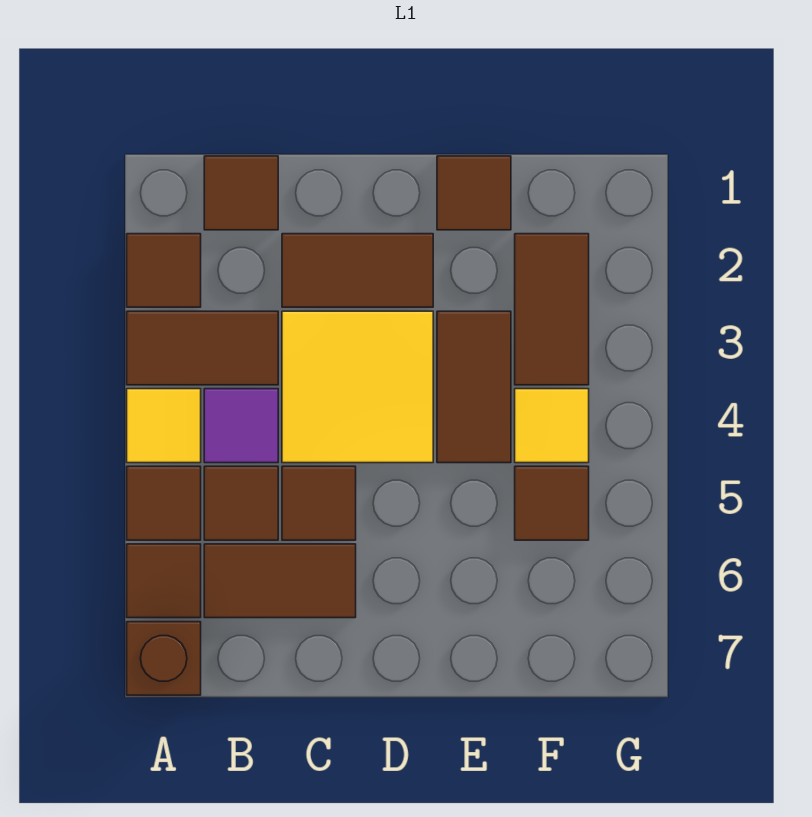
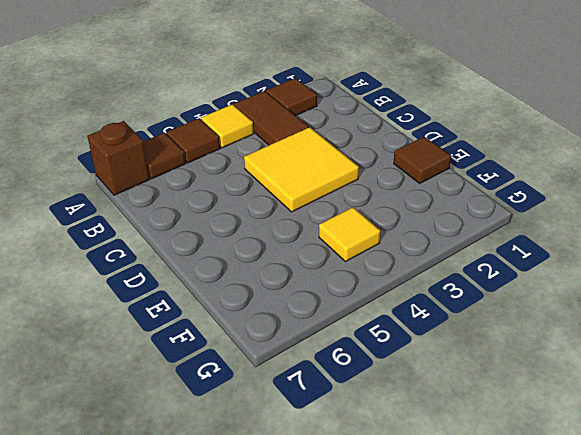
none -> brown 1x1 tile [204,156,278,230]
none -> purple 1x1 tile [204,389,278,463]
none -> brown 1x1 tile [204,466,278,540]

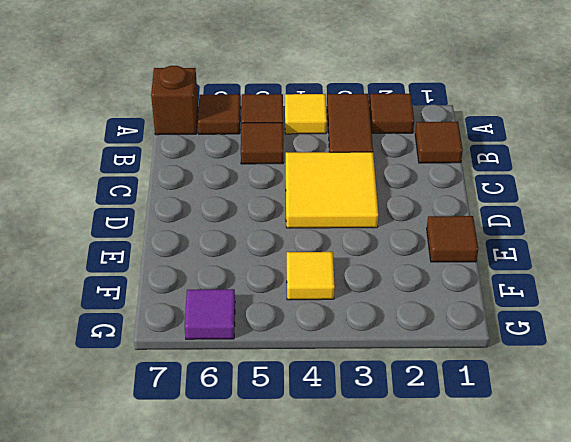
purple 1x1 tile [185,289,235,339] -> purple 1x1 tile moved to [204,389,278,463]
none -> brown 1x2 tile [204,544,356,618]
none -> brown 1x2 tile [282,234,433,307]
none -> brown 1x1 tile [282,466,356,540]

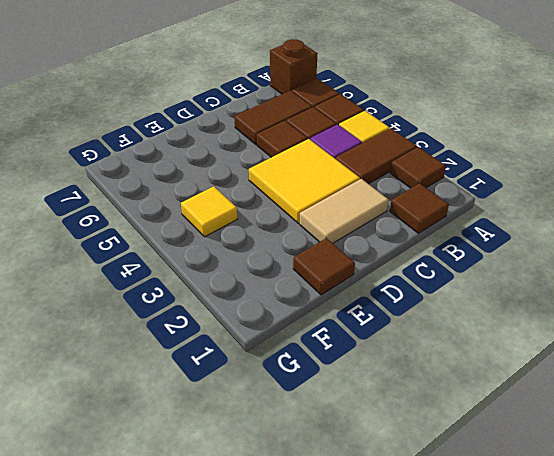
tan 1x2 tile [299,179,389,243] -> brown 1x2 tile [282,234,433,307]
none -> brown 1x2 tile [437,311,511,463]
none -> brown 1x2 tile [515,234,589,385]
none -> brown 1x1 tile [515,466,589,540]

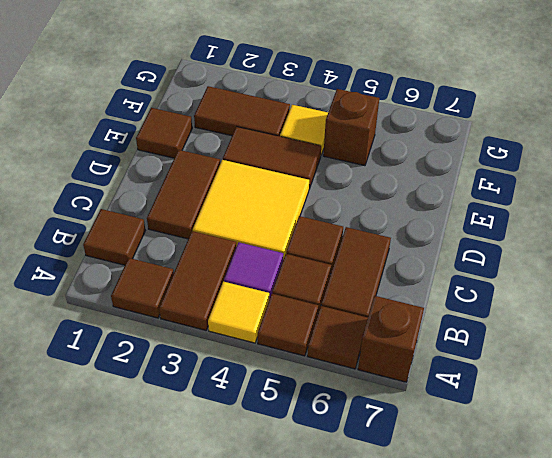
brown 1x1 brick [323,89,379,166] -> brown 1x1 tile [515,466,589,540]

